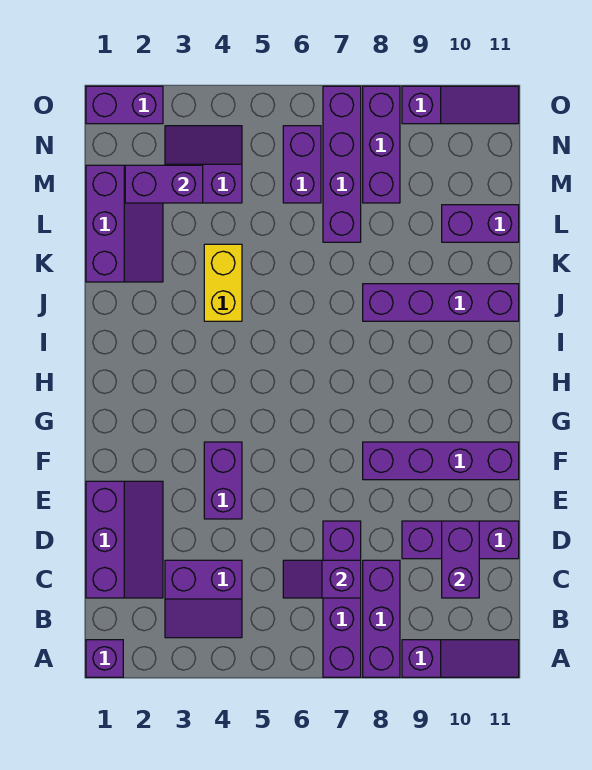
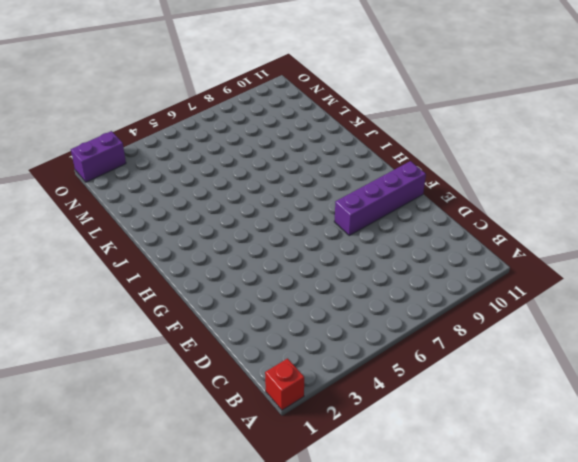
red 1x1 brick [265,358,304,410] -> purple 1x1 brick [86,640,123,677]
none -> purple 1x4 brick [323,521,361,677]
none -> purple 1x3 brick [363,560,400,677]
none -> purple 1x3 slope [402,640,519,677]

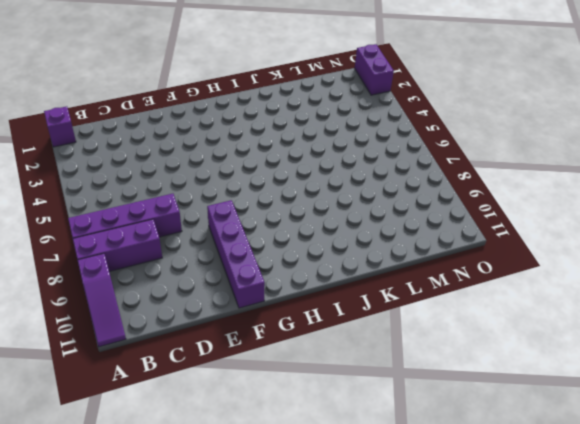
none -> purple 2x2 slope [165,560,242,638]
none -> purple 2x3 slope [86,481,163,598]
none -> purple 1x3 brick [402,521,519,559]

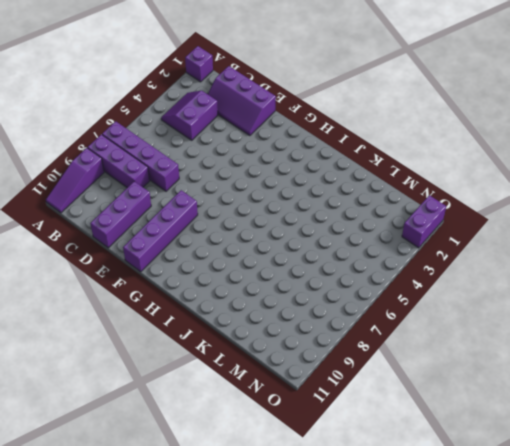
none -> purple 1x2 brick [204,442,242,519]
none -> yellow 1x2 brick [204,244,242,321]
none -> purple 1x4 brick [363,284,519,321]

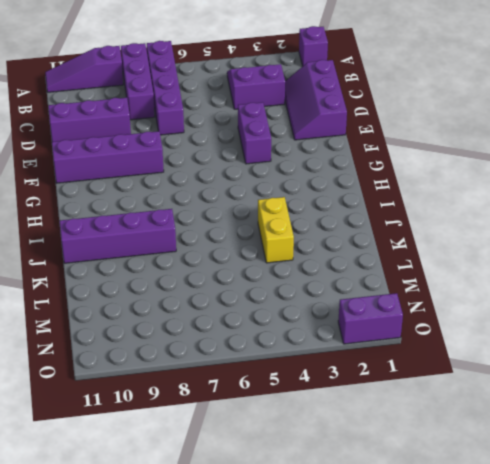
none -> purple 2x3 slope [86,165,163,282]
none -> purple 1x4 brick [323,86,361,242]
none -> purple 1x2 brick [442,205,519,242]

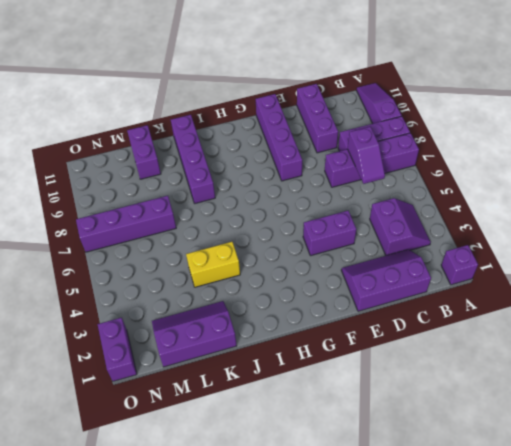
none -> purple 2x2 slope [165,126,242,203]
none -> purple 1x2 brick [283,126,321,203]
none -> purple 1x3 brick [363,86,400,203]

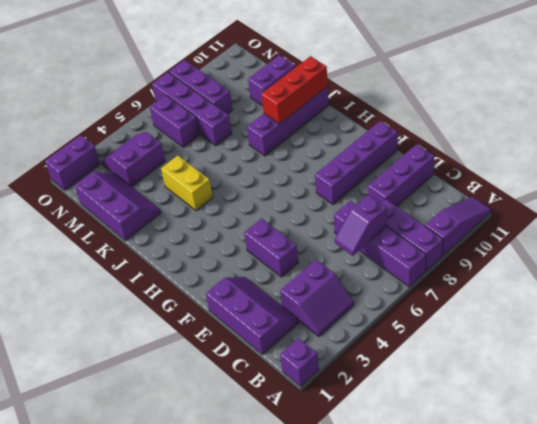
red 1x3 brick [261,56,328,124] -> none
none -> purple 1x3 slope [402,86,519,124]
none -> purple 1x2 brick [442,521,479,598]
none -> purple 1x2 brick [125,165,203,203]

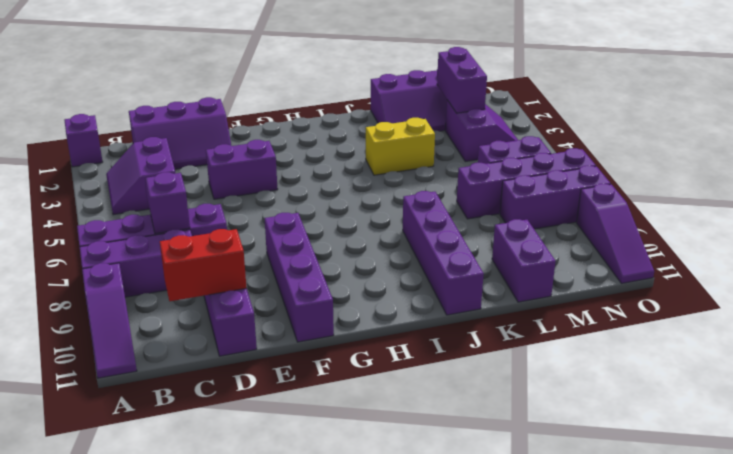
red 1x2 brick [160,229,247,301] -> purple 1x2 brick [442,521,479,598]
none -> purple 1x2 brick [86,86,163,124]

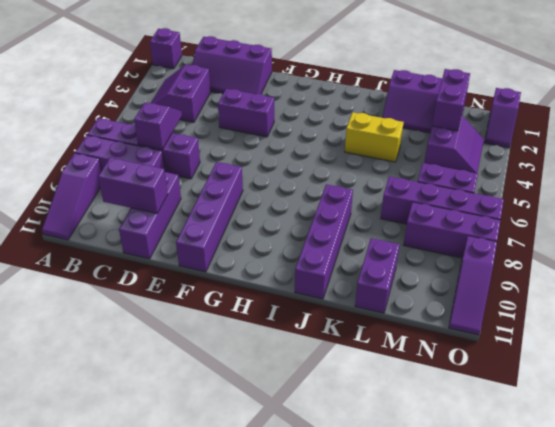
purple 1x2 slope [485,88,521,148] -> purple 1x2 brick [86,86,163,124]

